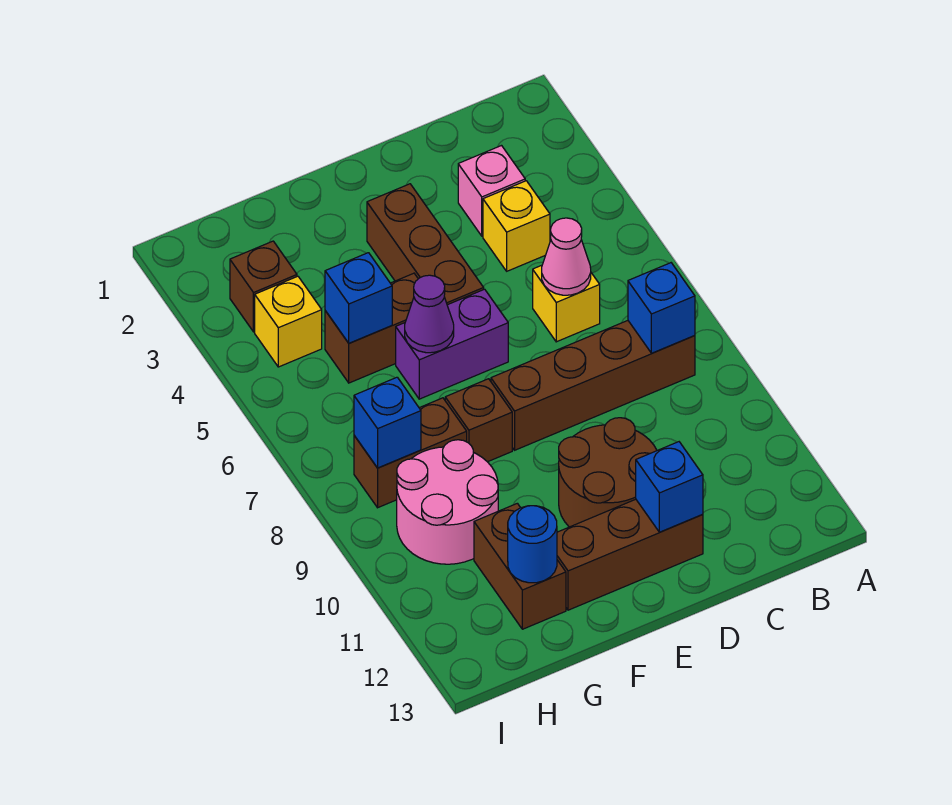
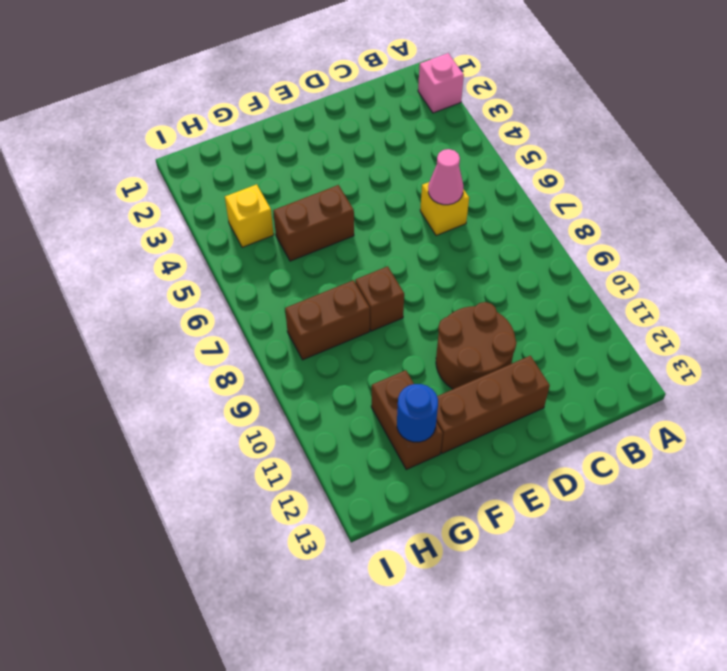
pink 1x1 brick [418,53,464,113] -> pink 1x1 brick moved to [458,146,525,236]
none -> brown 1x4 brick [491,321,695,450]
none -> yellow 1x1 brick [483,181,550,271]
none -> brown 1x3 brick [367,184,484,305]

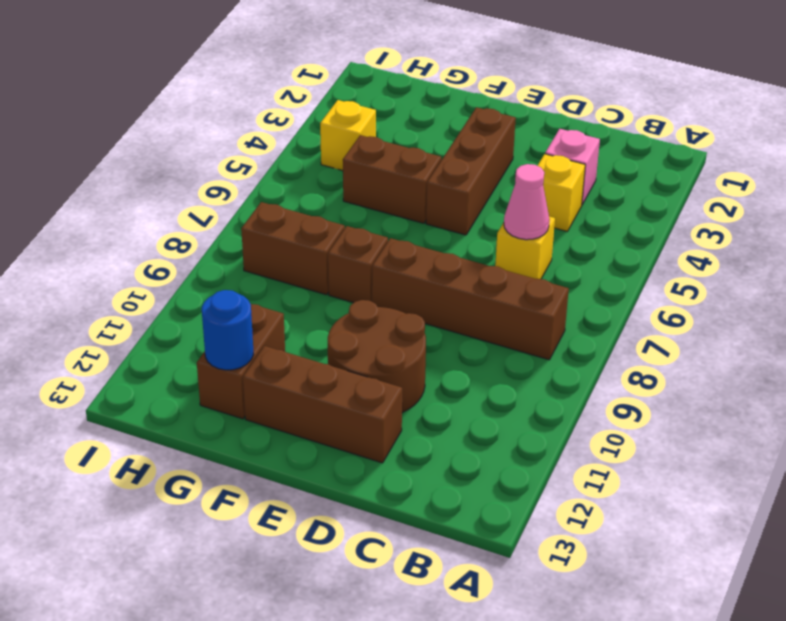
none -> purple 1x2 brick [396,289,508,399]
none -> pink 2x2 round brick [397,440,498,564]
none -> brown 1x1 brick [230,241,297,332]

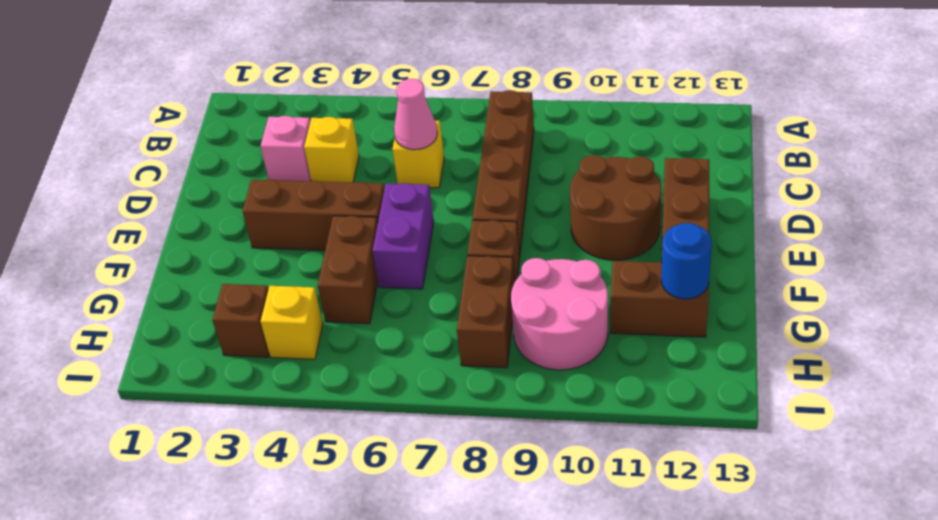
none -> blue 1x1 brick [628,263,695,353]
none -> blue 1x1 brick [636,442,703,532]
none -> purple 1x1 cone [405,275,454,353]

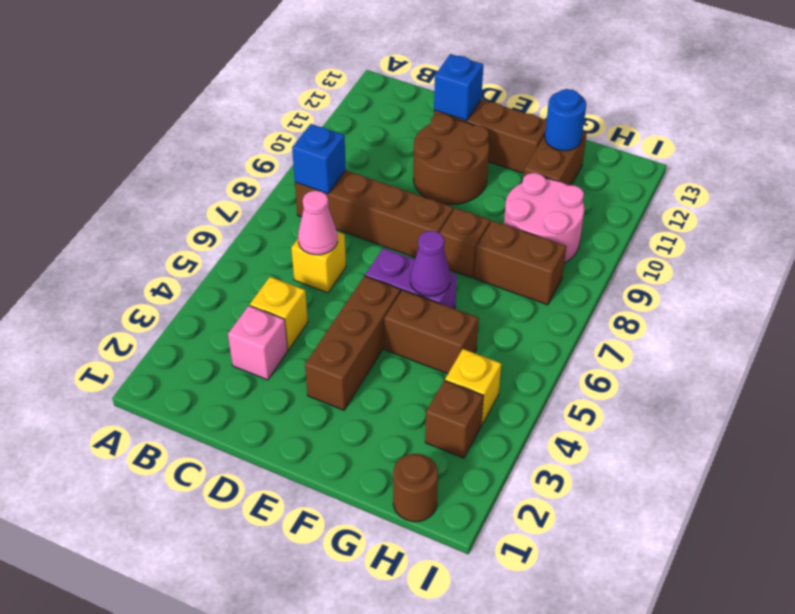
brown 1x1 round brick [393,454,438,522] -> none
none -> blue 1x1 brick [325,253,392,343]
none -> blue 1x1 brick [354,377,421,468]

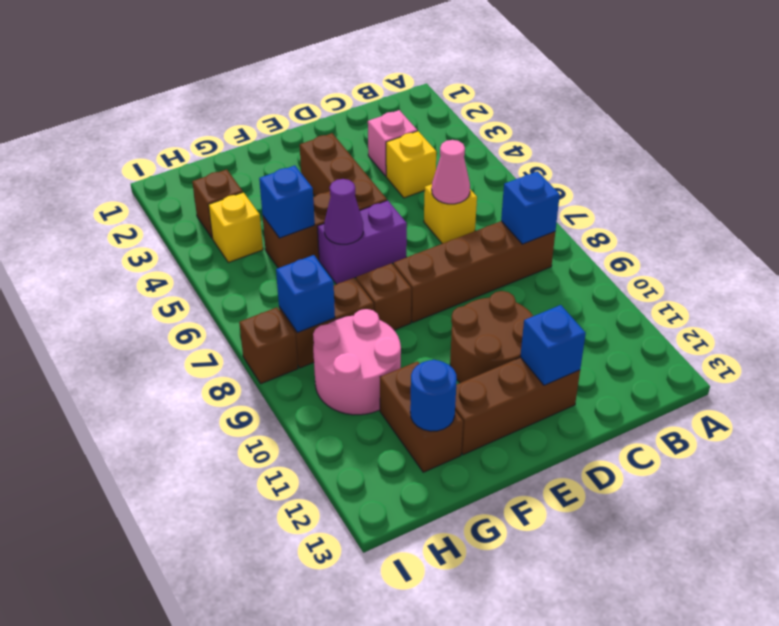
brown 1x1 brick [239,307,298,384] -> none

